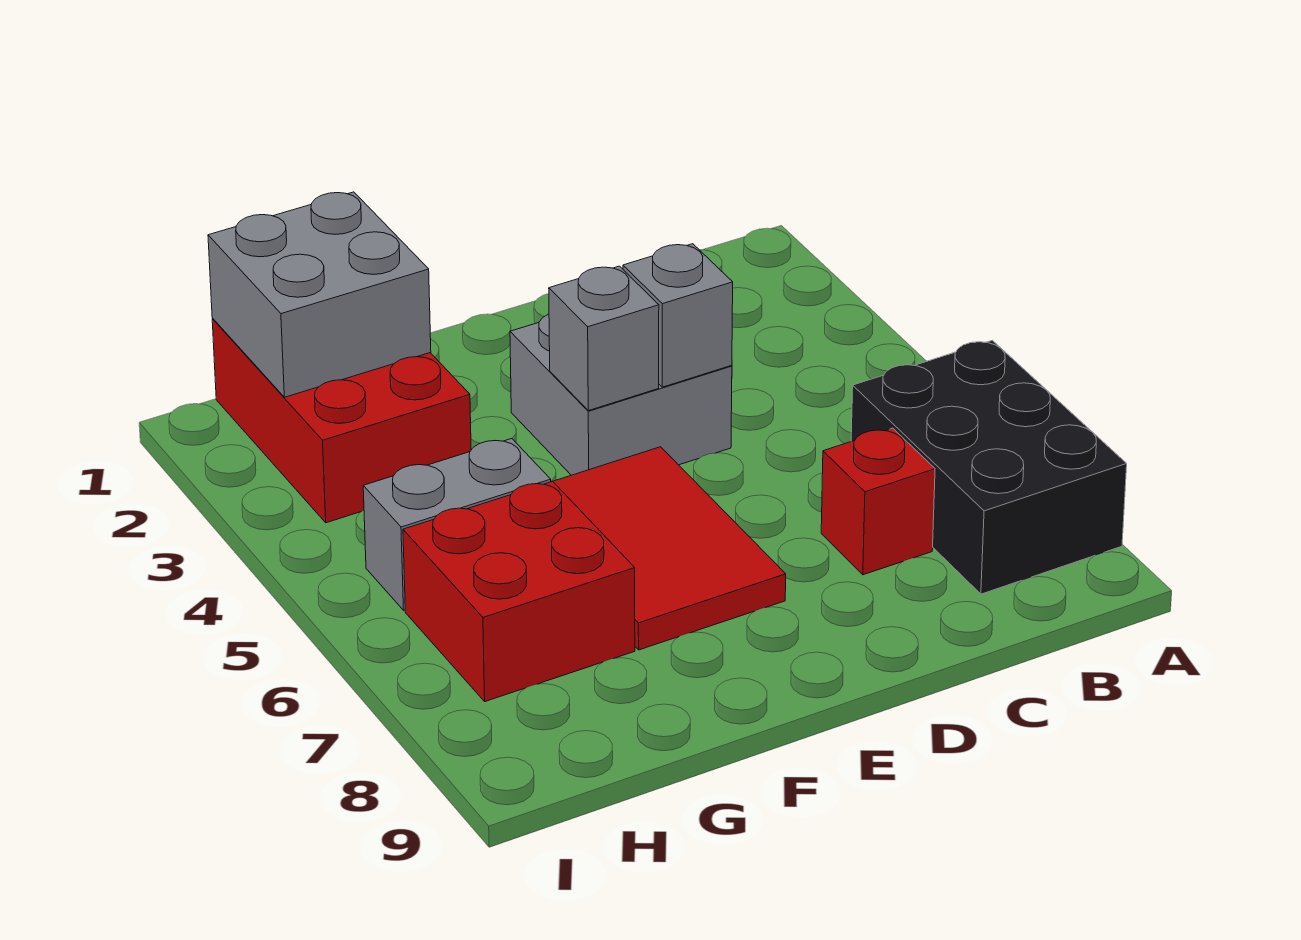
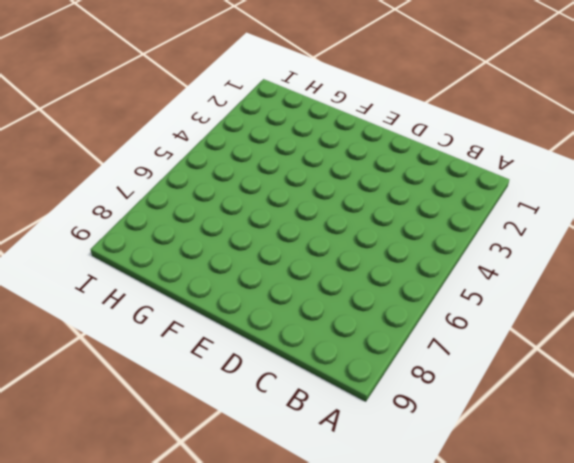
none -> black 2x3 brick [851,340,1127,594]
none -> red 1x1 brick [821,428,935,575]

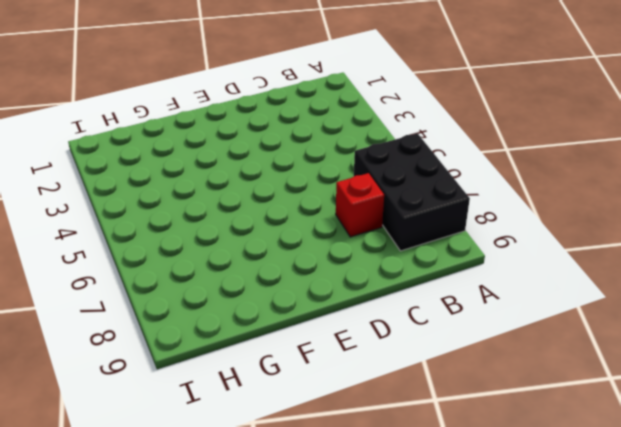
none -> grey 2x2 brick [510,314,732,475]
none -> red 2x3 tile [553,447,786,650]

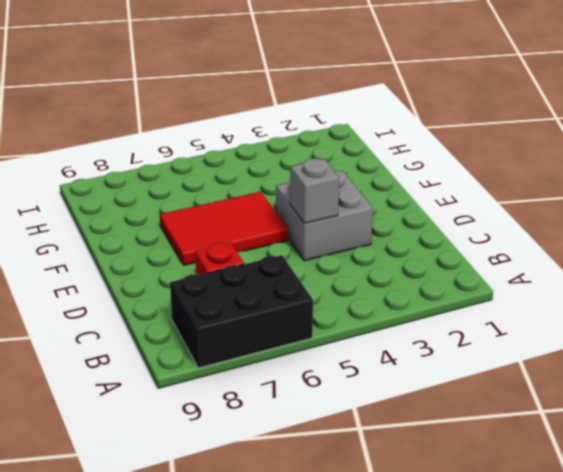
none -> red 2x3 brick [212,319,471,523]
none -> grey 1x2 brick [363,439,551,610]

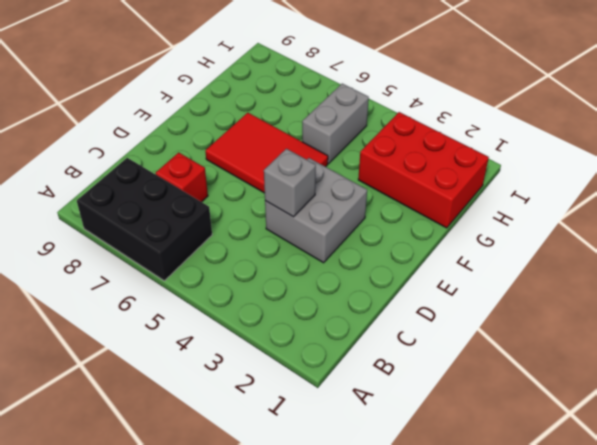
none -> red 2x2 brick [403,481,635,702]
none -> grey 1x1 brick [549,266,659,411]

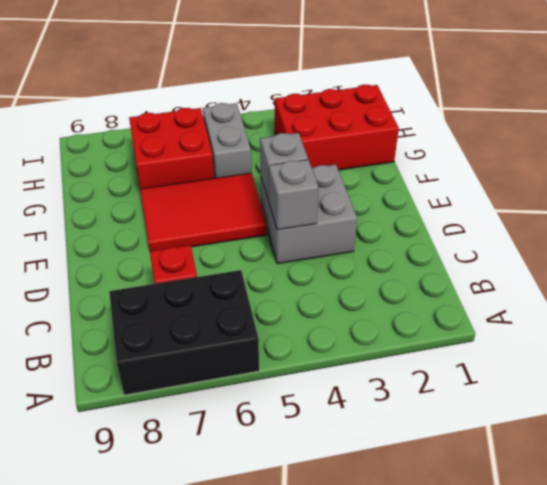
none -> grey 2x2 brick [208,192,431,397]

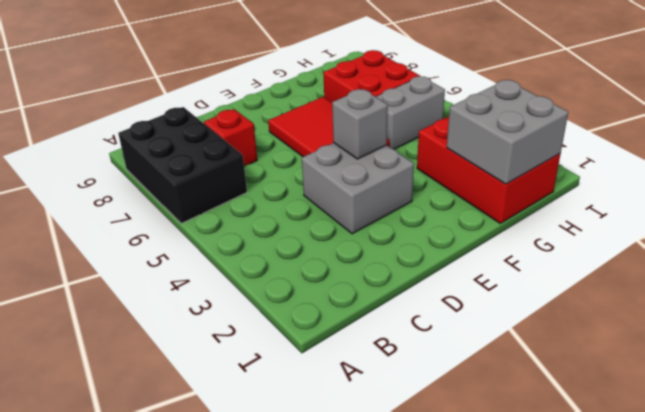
none -> grey 1x1 brick [623,244,733,387]

